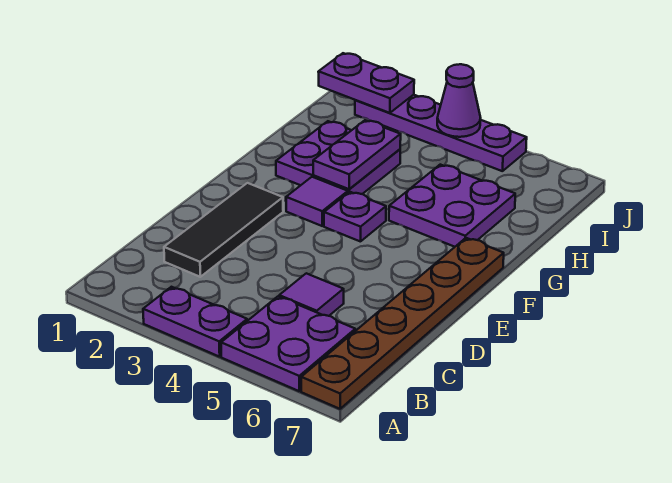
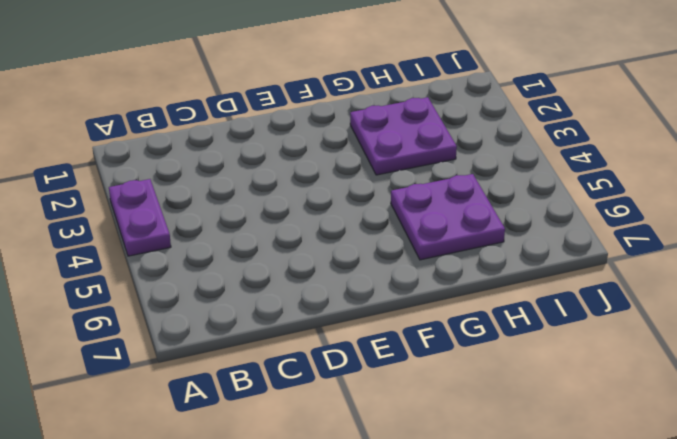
none -> purple 2x2 plate [221,296,355,391]
none -> brown 1x6 plate [301,238,504,409]
none -> black 1x3 tile [164,183,283,277]

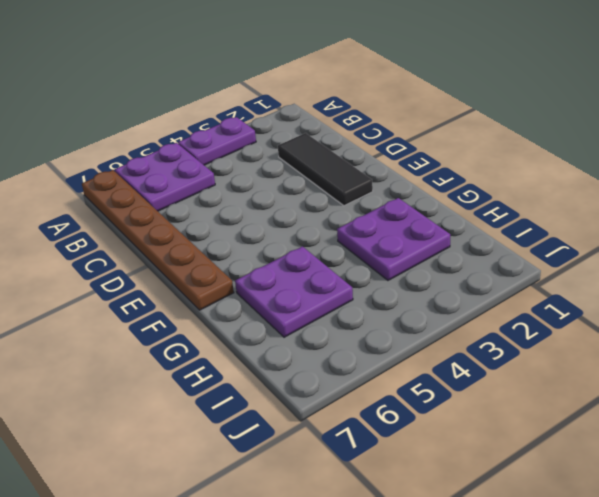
none -> purple 1x1 tile [279,273,344,316]
none -> purple 1x1 tile [286,177,348,226]
none -> purple 1x1 plate [324,192,386,242]

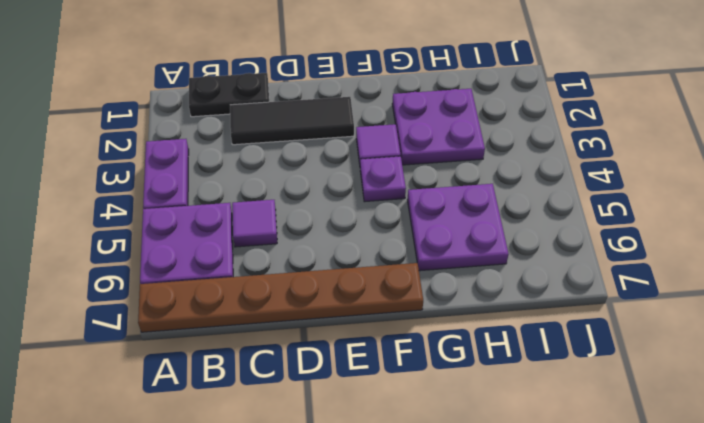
black 1x2 plate [189,73,269,117] -> none
none -> purple 1x4 plate [355,95,527,171]
none -> purple 1x2 plate [313,120,401,189]
none -> purple 1x2 plate [318,53,414,113]

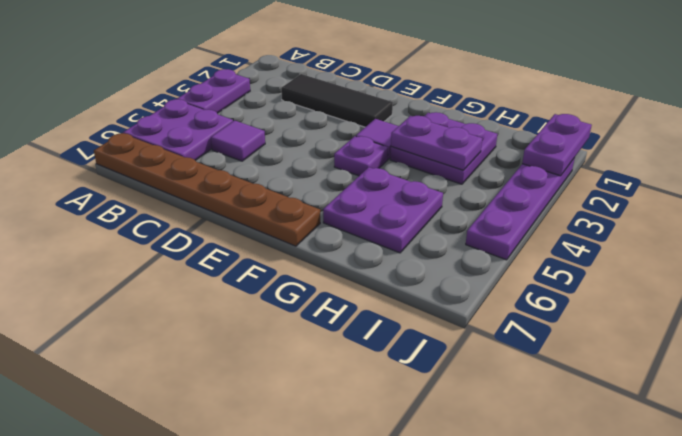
none -> purple 1x1 cone [437,64,481,137]

